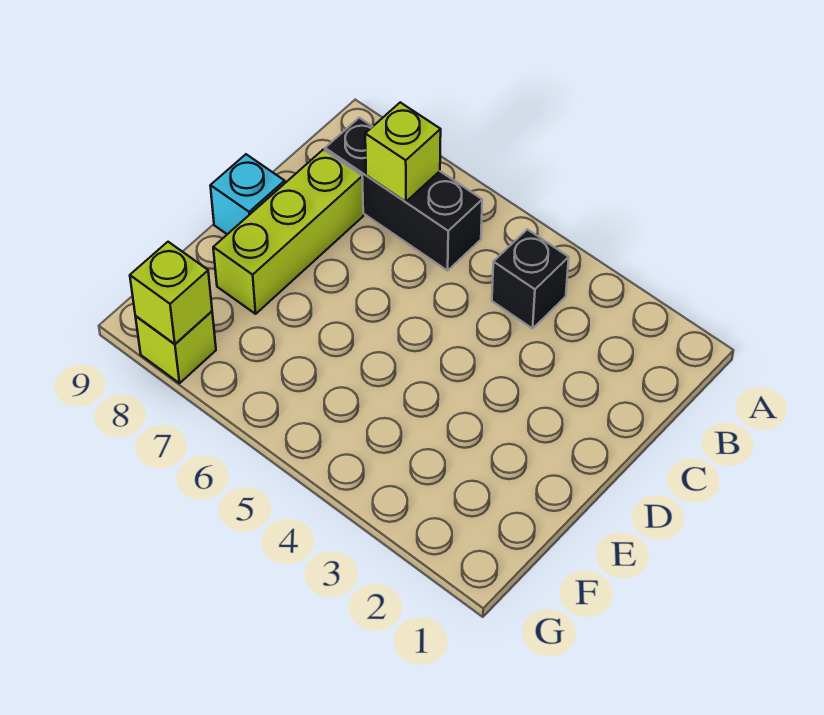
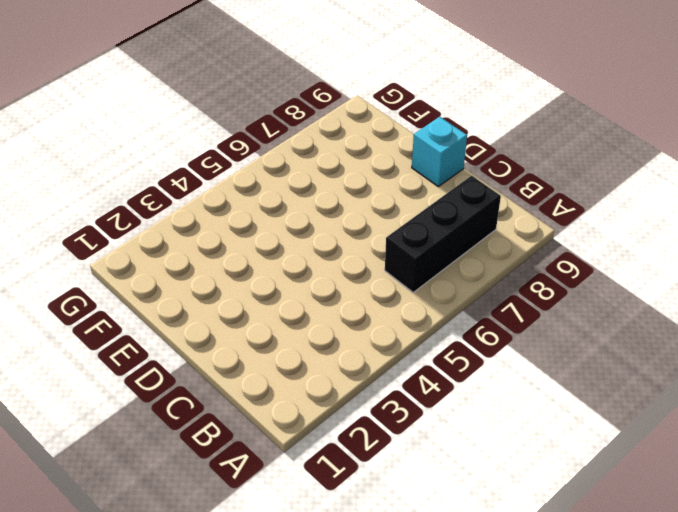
none -> black 1x1 brick [492,229,569,329]
none -> lime 1x3 brick [213,150,363,314]

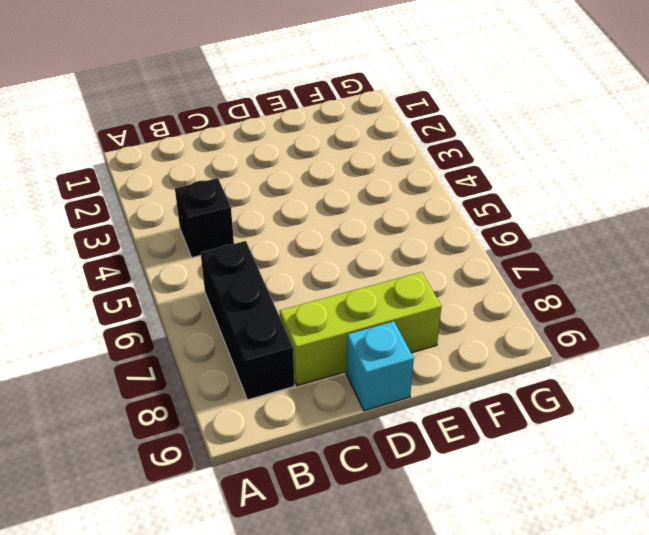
none -> lime 1x1 brick [135,311,216,383]
none -> lime 1x1 brick [365,102,441,202]

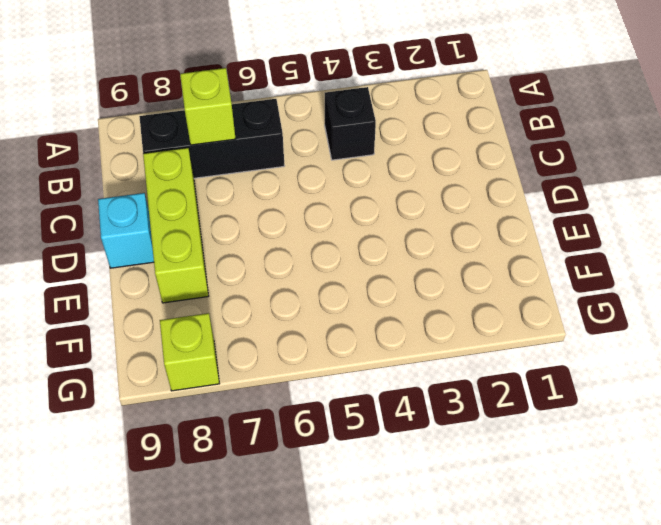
none -> lime 1x1 brick [130,242,212,344]

